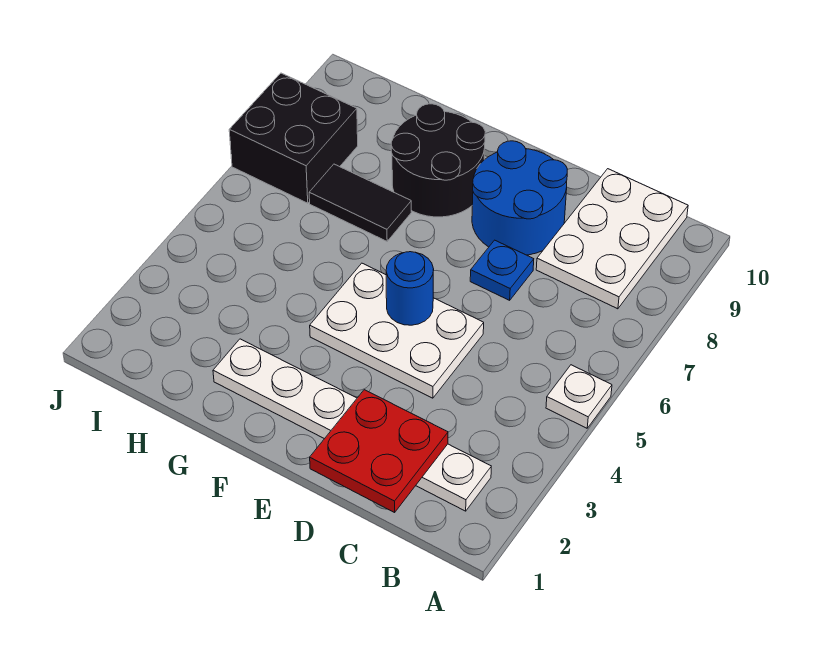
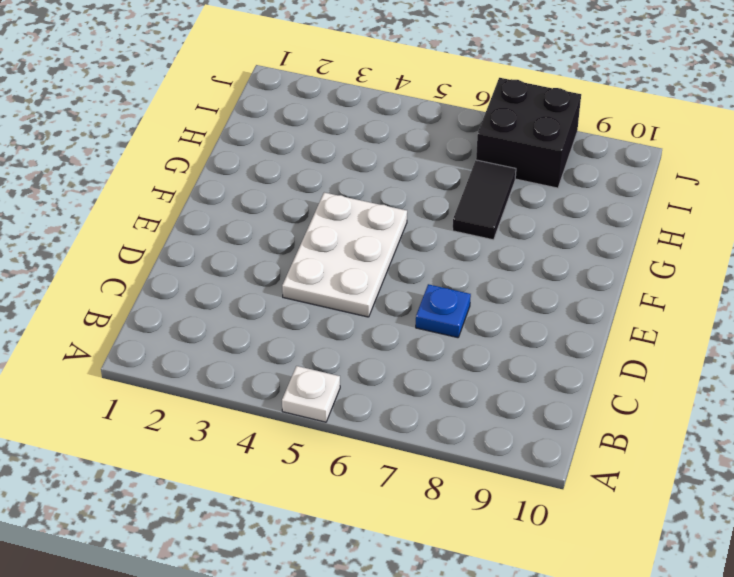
none -> white 1x6 plate [213,339,491,511]
none -> white 2x3 plate [536,169,688,309]

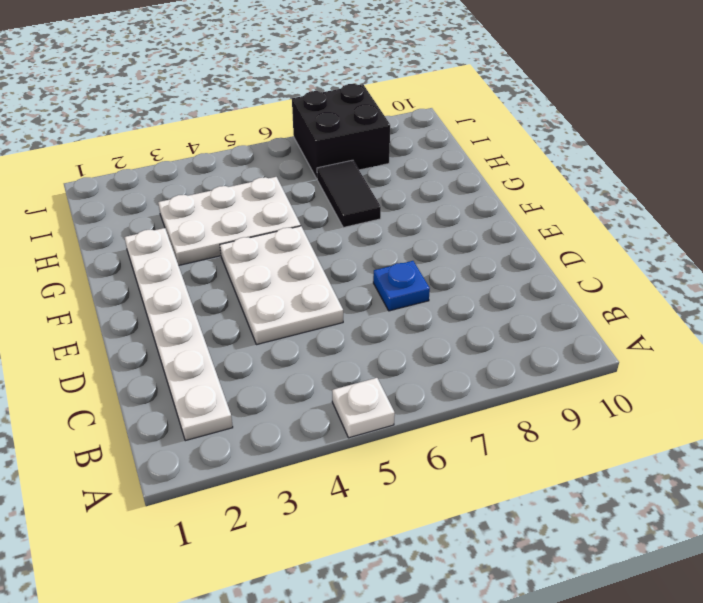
white 2x3 plate [158,177,301,266] -> white 2x3 plate moved to [536,169,688,309]
none -> blue 2x2 round brick [472,141,567,255]
none -> black 2x2 round brick [391,104,485,217]

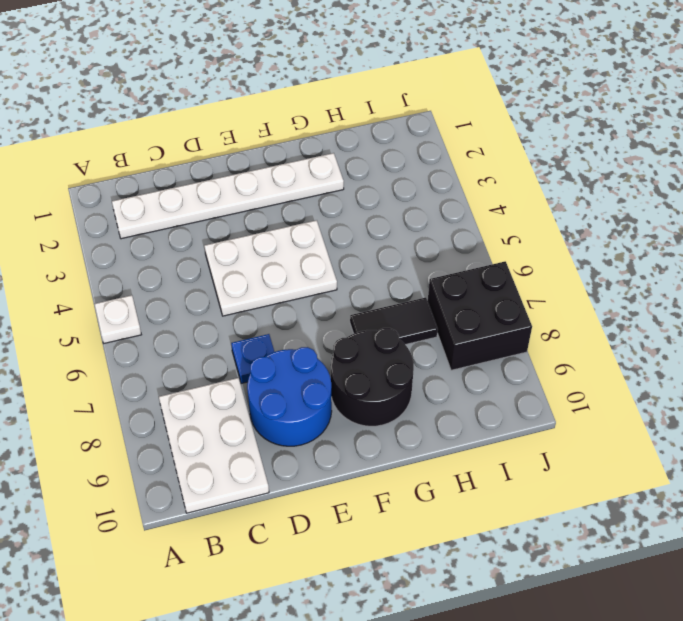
none -> red 2x2 plate [310,390,448,513]
none -> blue 1x1 round brick [386,252,434,325]

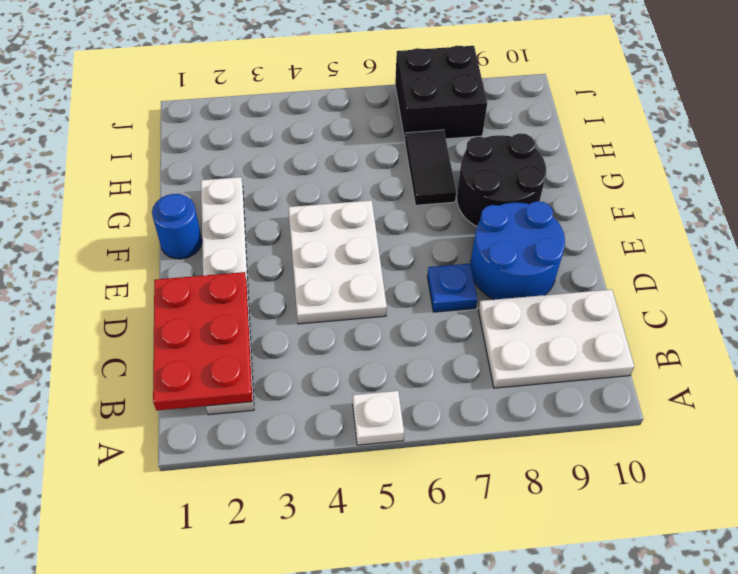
red 2x3 plate [153,272,253,410] -> red 2x2 plate [310,390,448,513]
blue 1x1 round brick [152,194,202,259] -> blue 1x1 round brick moved to [386,252,434,325]

